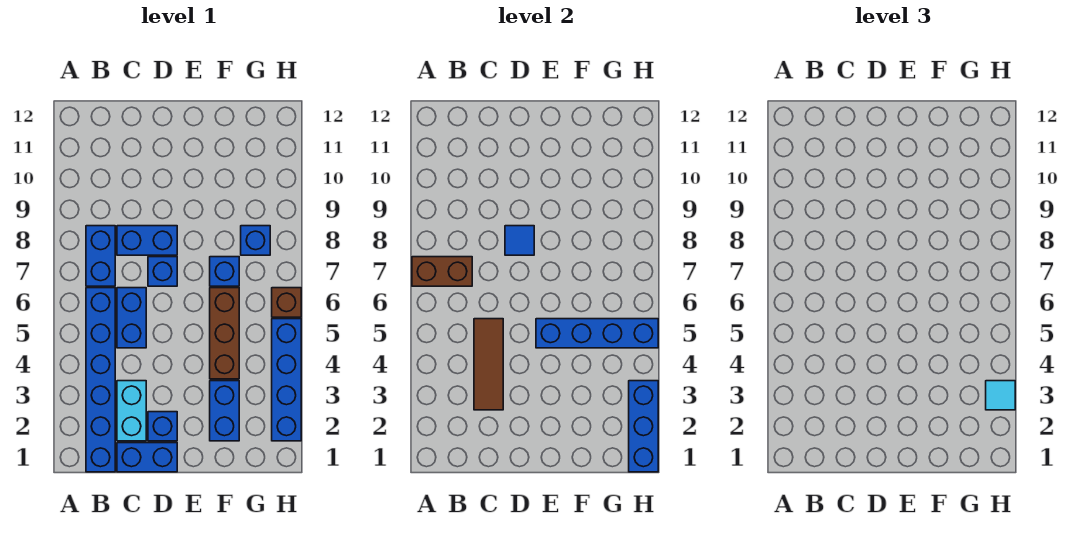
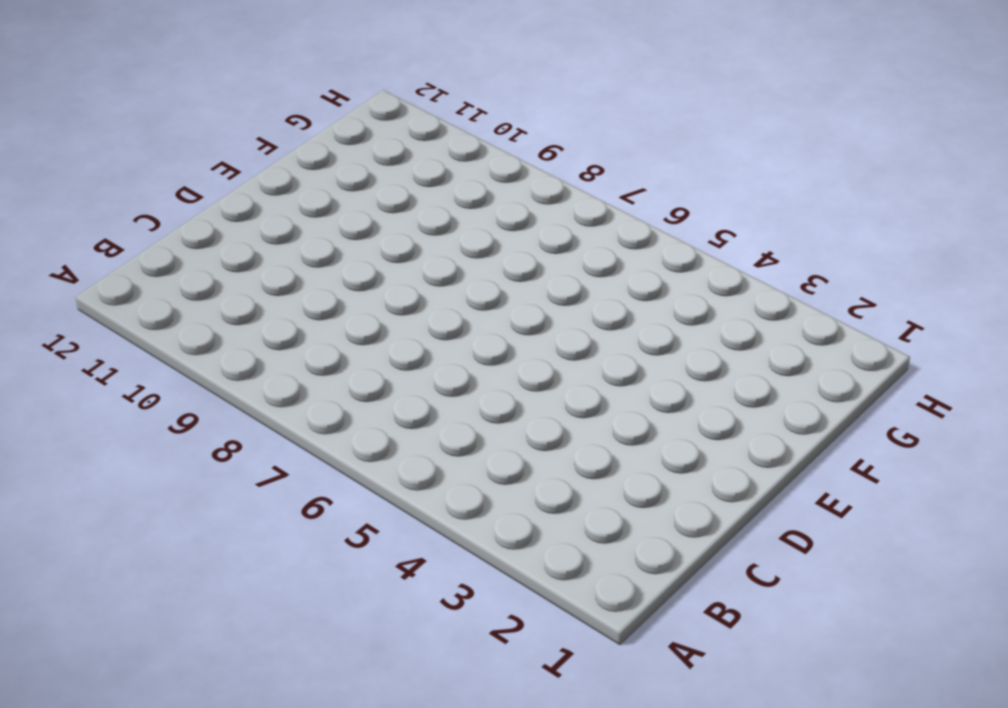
none -> blue 1x6 brick [86,288,115,472]
none -> blue 1x2 brick [86,226,115,286]
none -> blue 1x2 brick [117,443,177,472]

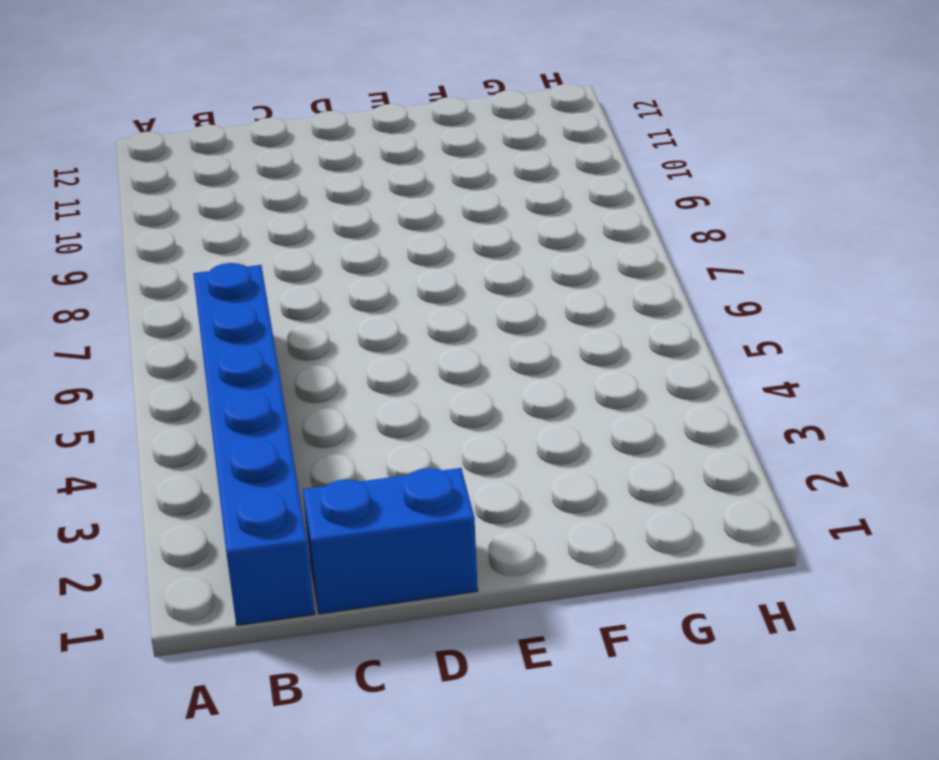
none -> blue 1x2 brick [86,226,115,286]
none -> cyan 1x2 brick [117,381,146,441]
none -> blue 1x2 brick [117,288,146,348]

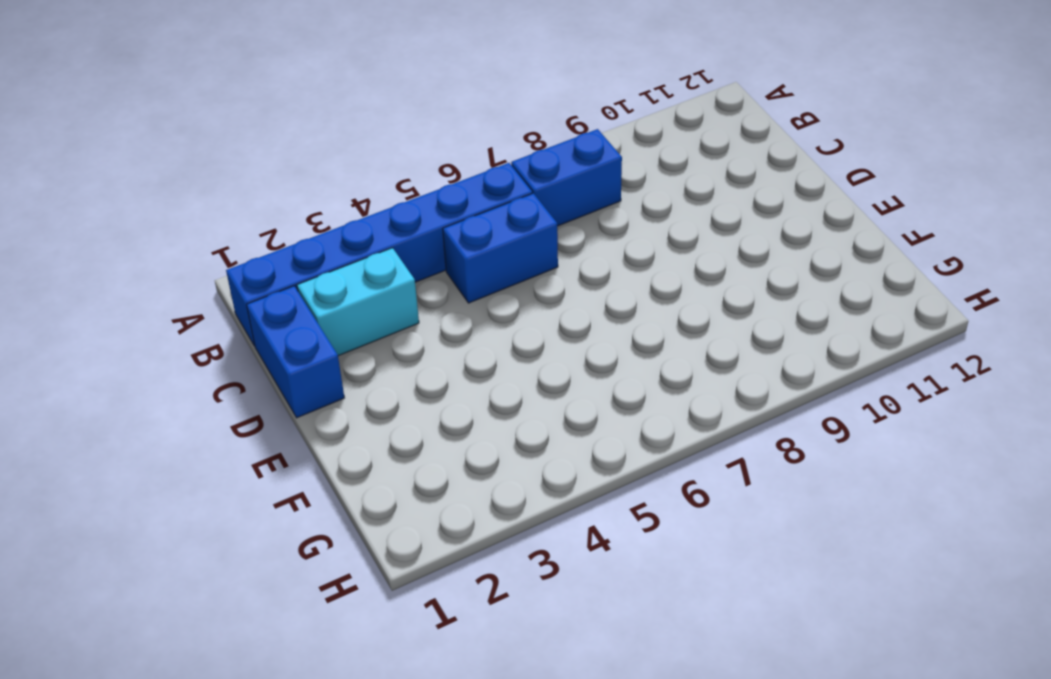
none -> blue 1x2 brick [117,226,177,255]
none -> blue 1x1 brick [148,412,177,441]
none -> blue 1x1 brick [148,257,177,286]

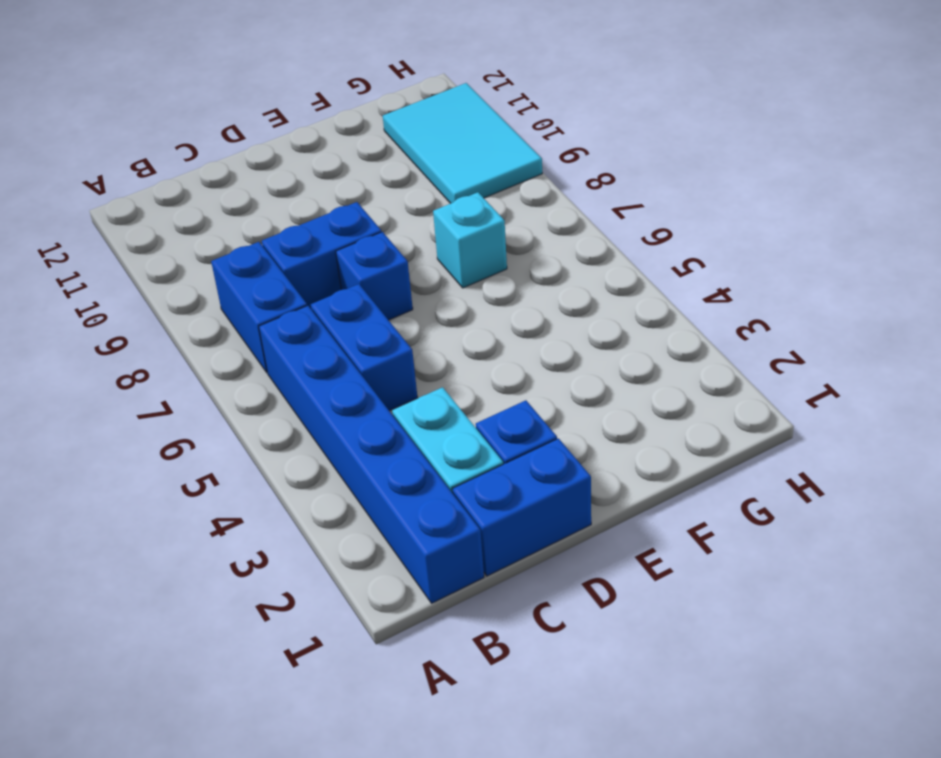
cyan 1x1 brick [433,192,507,288] -> blue 1x1 brick [210,257,239,286]
cyan 2x3 tile [383,83,542,203] -> none
none -> blue 1x2 brick [210,381,239,441]
none -> brown 1x3 brick [210,288,239,379]
none -> blue 1x1 brick [241,226,270,255]

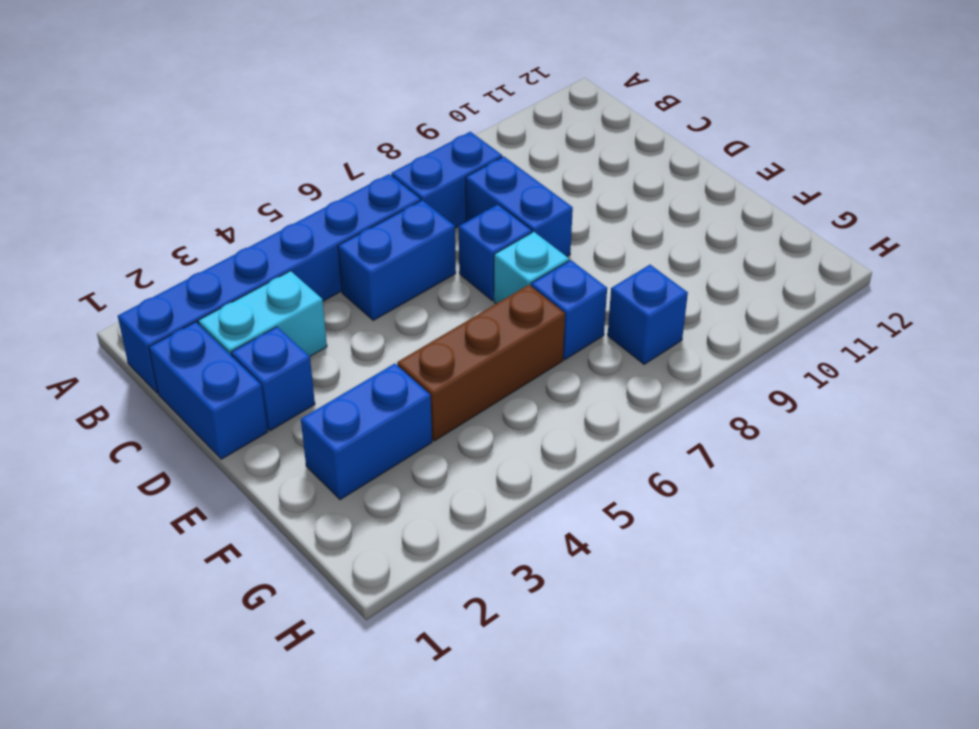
cyan 1x1 brick [494,232,569,304] -> none
none -> blue 1x4 brick [272,319,301,441]
none -> brown 1x1 brick [272,288,301,317]
none -> brown 1x2 brick [412,257,472,286]

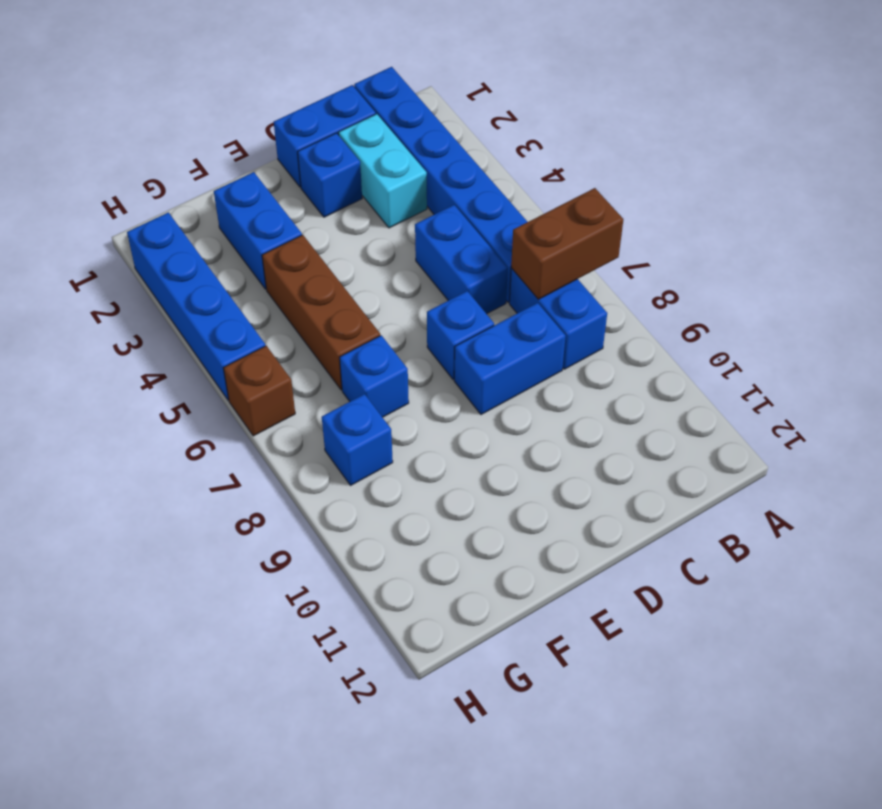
none -> brown 1x3 tile [474,319,503,410]
none -> blue 1x1 tile [505,226,534,255]
none -> blue 1x4 brick [536,319,658,348]

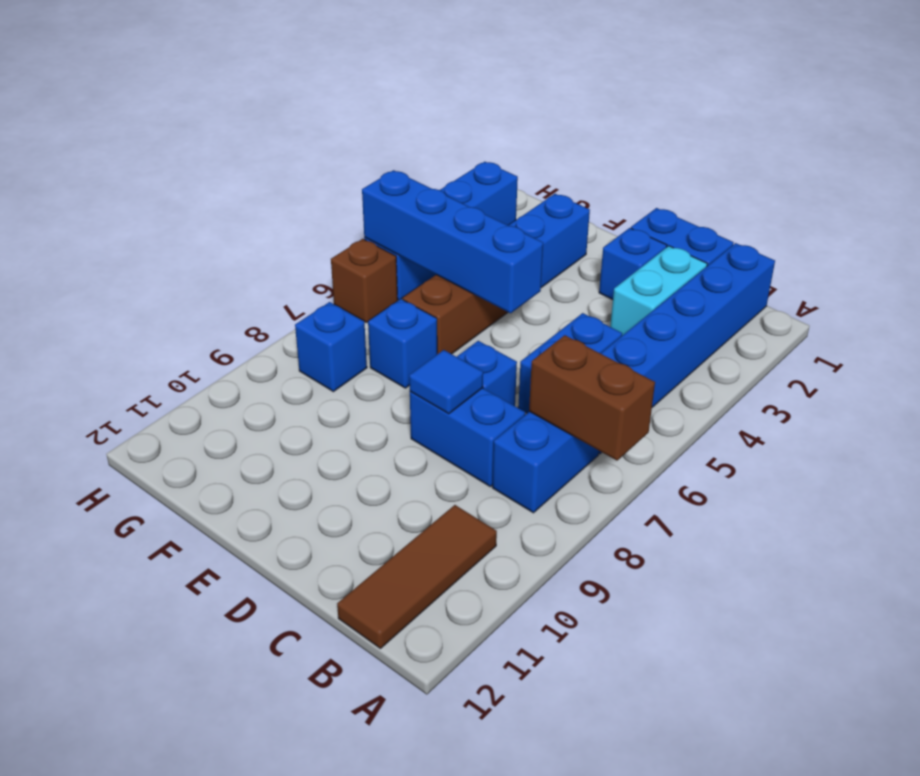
brown 1x3 tile [337,505,497,648] -> brown 1x3 tile moved to [474,319,503,410]
none -> blue 1x3 brick [629,381,658,472]
none -> cyan 1x1 tile [986,381,1015,410]

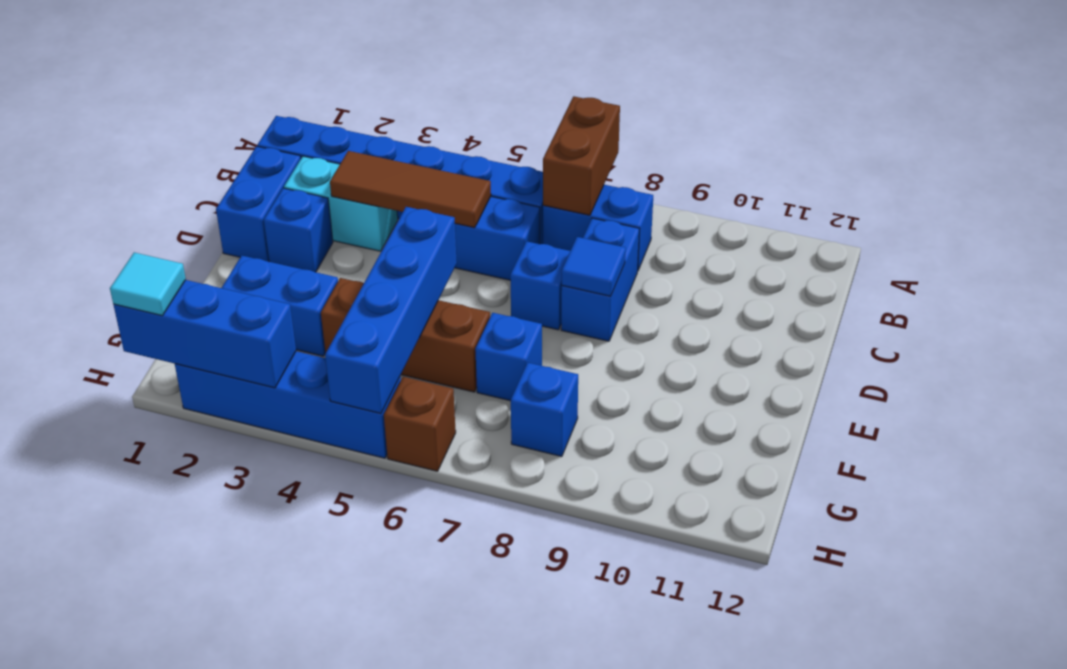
cyan 1x1 tile [110,252,186,316] -> cyan 1x1 tile moved to [986,381,1015,410]

